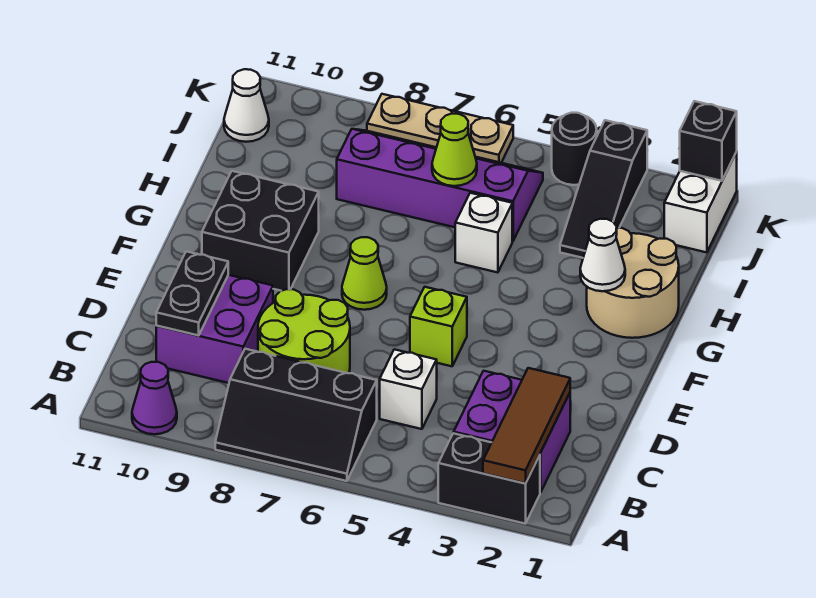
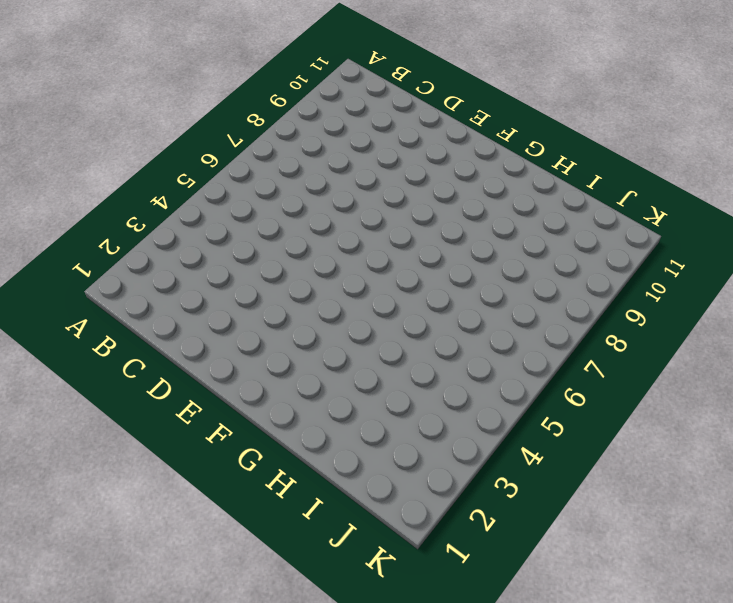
none -> black 1x2 brick [438,433,540,524]
none -> black 2x3 slope [215,349,377,481]
none -> purple 1x1 cone [132,362,177,434]

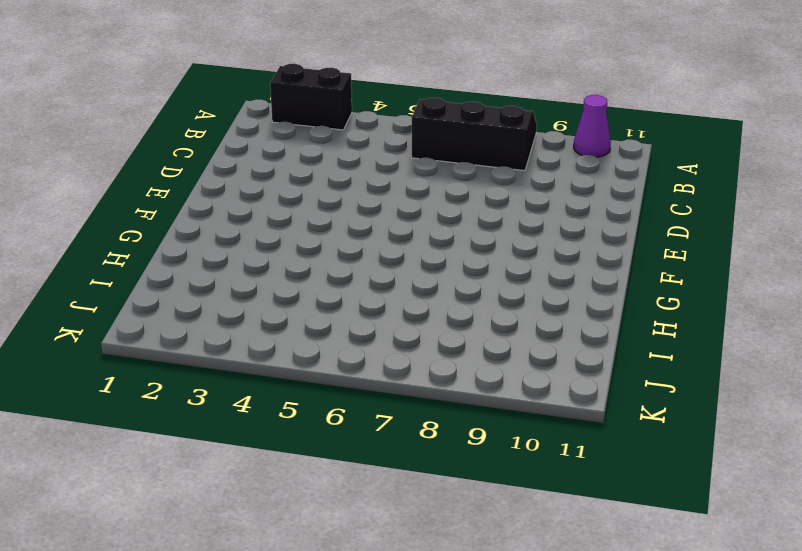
none -> purple 2x2 brick [454,371,570,492]
none -> white 1x1 brick [380,349,437,429]
none -> lime 2x2 round brick [258,289,350,373]

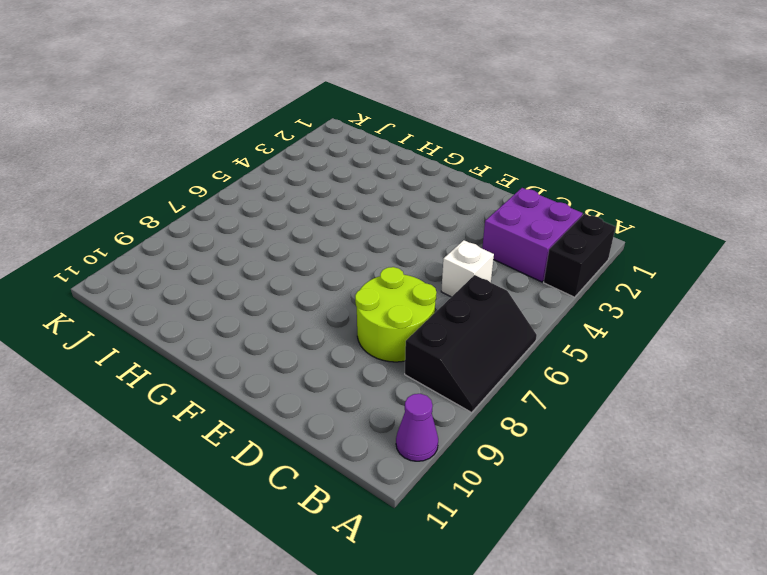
none -> purple 2x2 brick [156,275,273,383]
none -> lime 1x1 brick [410,287,467,366]
none -> lime 1x1 cone [342,237,387,310]

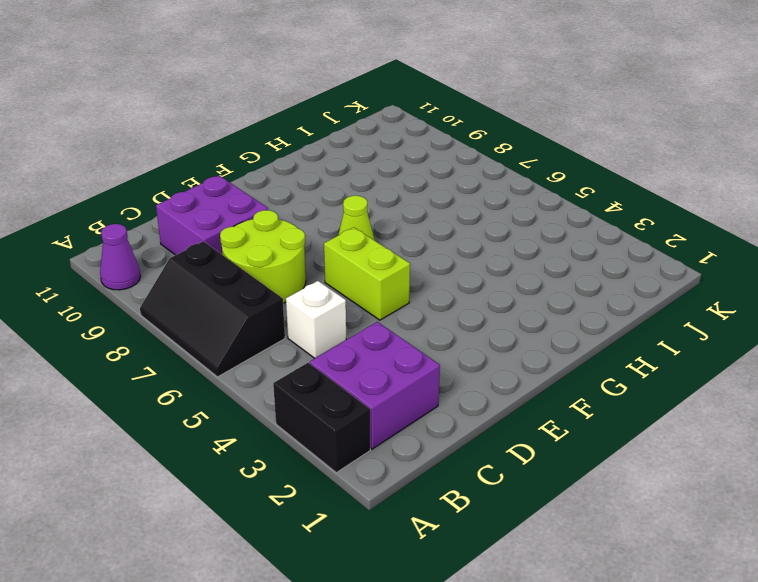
lime 1x2 brick [324,227,410,320] -> lime 1x1 brick [410,287,467,366]
none -> black 2x2 brick [202,171,319,291]
none -> tan 2x2 round brick [587,228,679,338]
none -> white 1x1 brick [455,193,512,273]

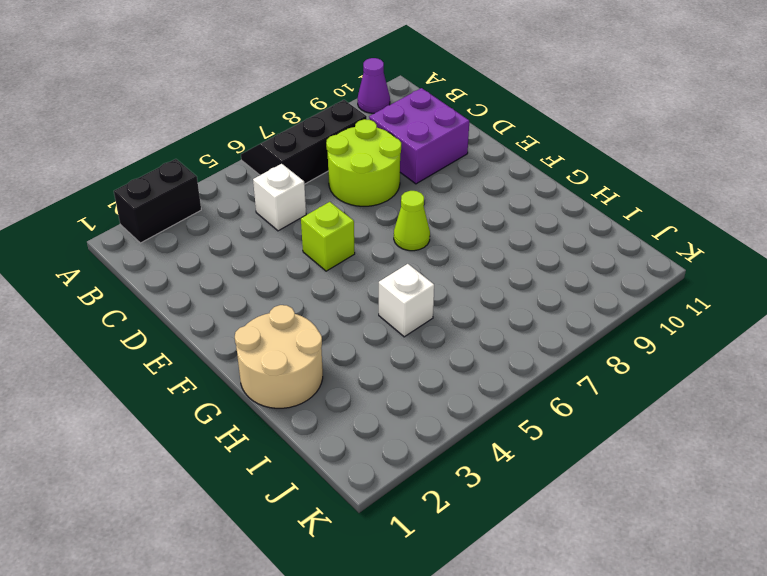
none -> purple 2x2 brick [454,371,570,492]
none -> black 2x2 brick [202,171,319,291]
none -> black 1x3 slope [560,120,647,258]

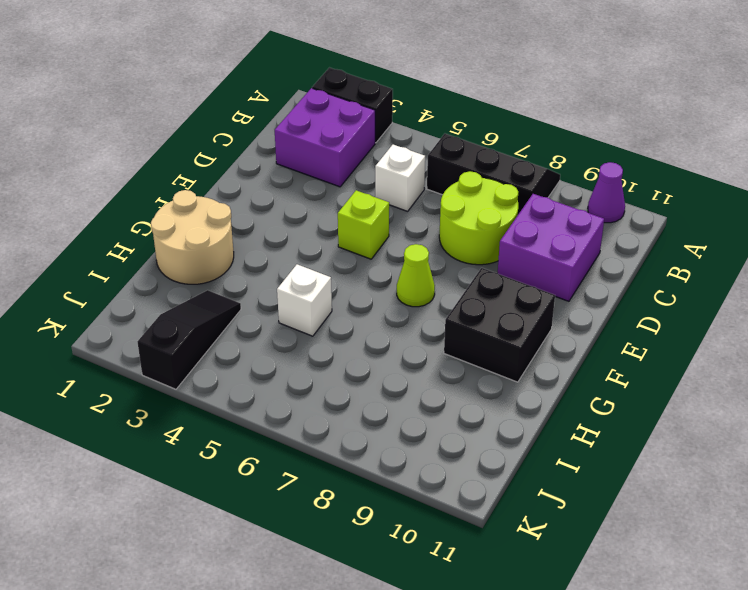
none -> purple 2x4 slope [337,129,543,241]
none -> white 1x2 brick [664,152,737,252]
none -> white 1x1 cone [224,69,269,142]

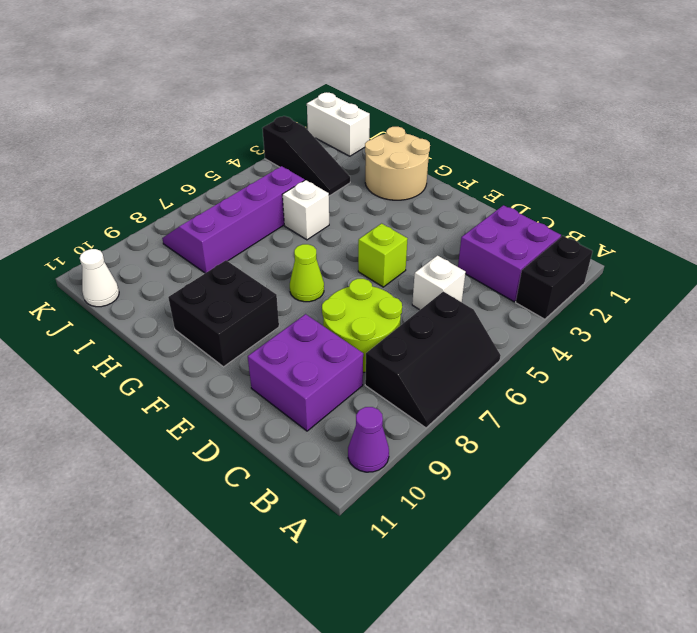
none -> black 1x1 round brick [552,113,597,185]
none -> tan 1x3 plate [367,94,513,163]
none -> brown 1x3 tile [483,368,570,483]

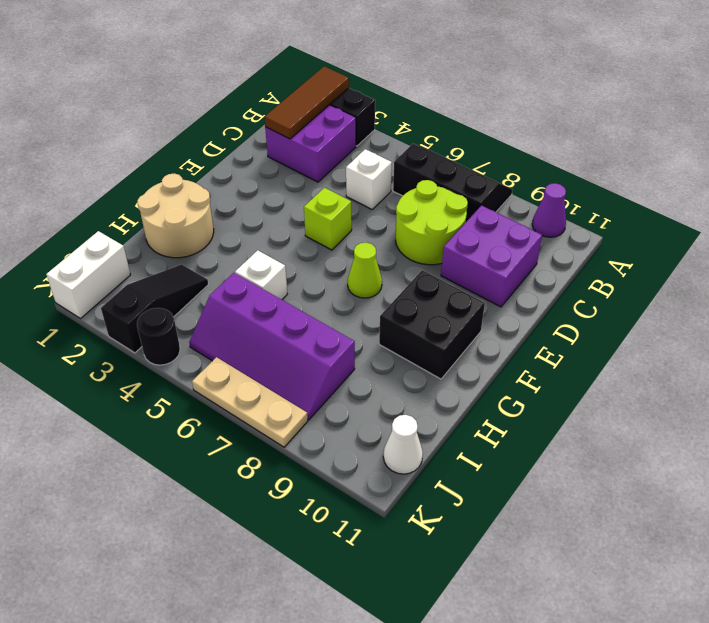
none -> black 1x2 plate [156,251,228,335]
none -> white 1x1 cone [580,219,625,291]
none -> lime 1x1 cone [432,114,477,186]

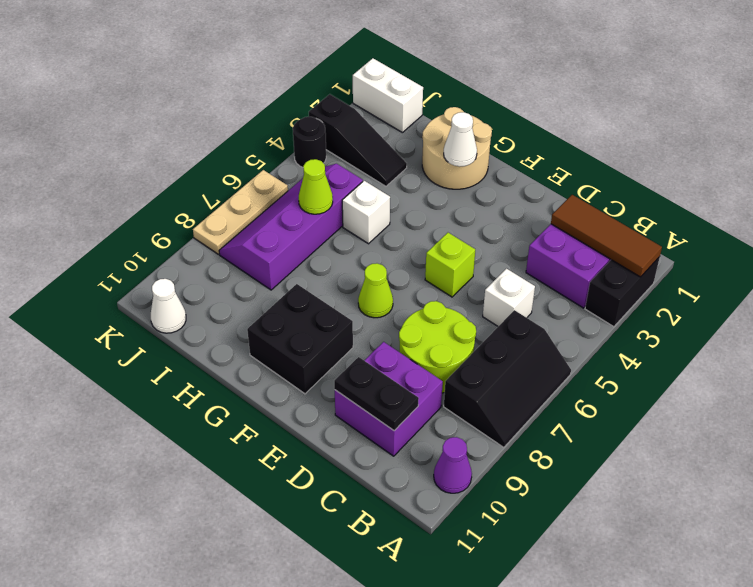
none -> black 1x1 brick [680,101,737,181]

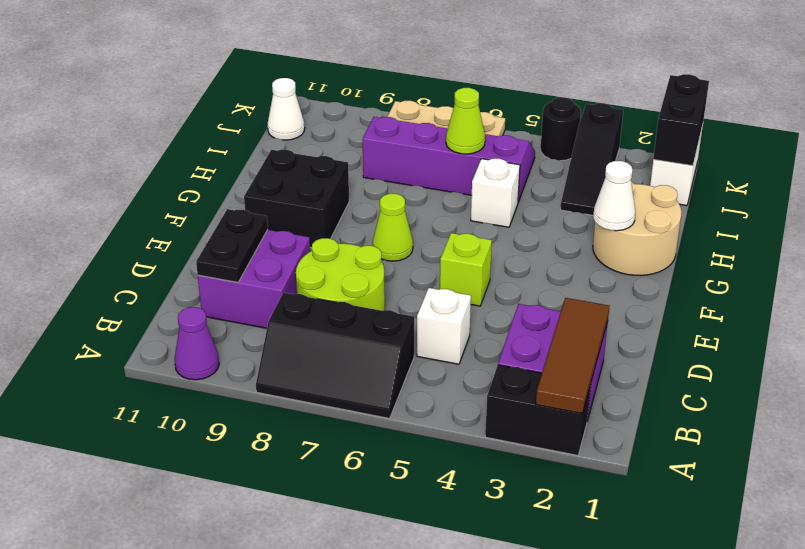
black 1x2 brick [653,74,709,166] -> black 1x1 brick [680,101,737,181]

